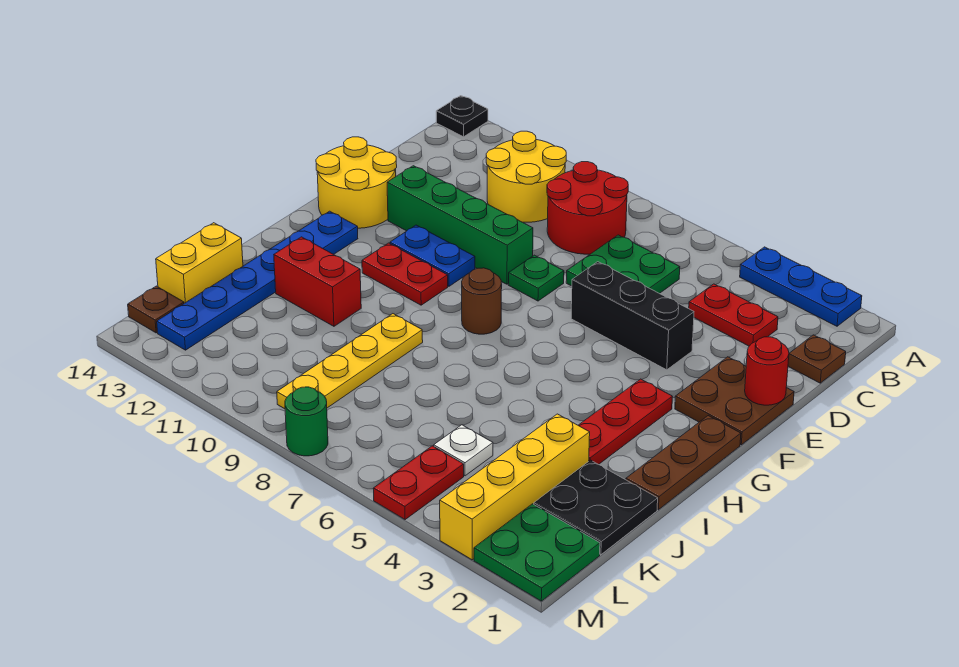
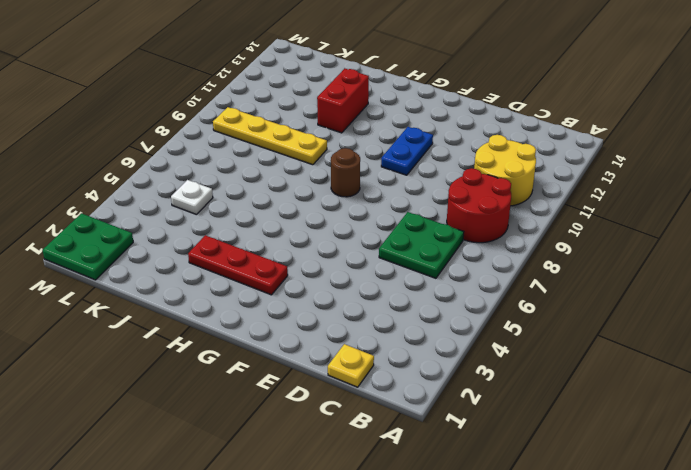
yellow 1x1 plate [328,344,374,387] -> brown 1x1 plate [788,335,846,383]
none -> blue 1x3 plate [740,247,862,326]
none -> black 1x1 plate [436,96,488,137]
none -> red 1x2 plate [689,284,778,346]

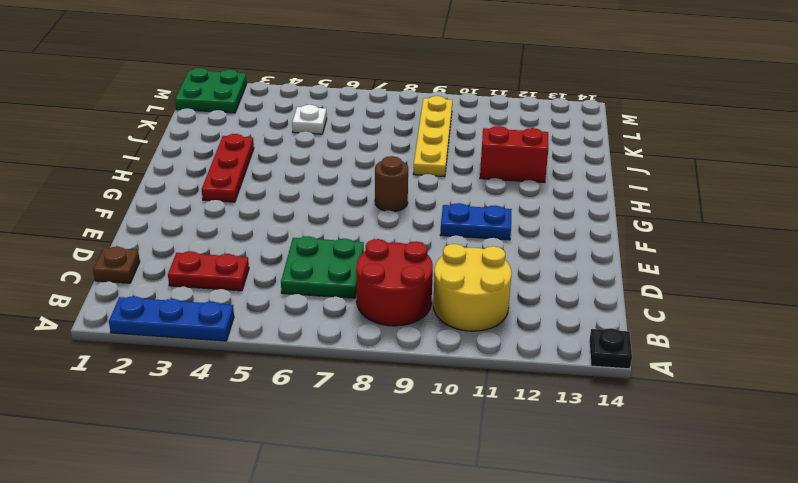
none -> brown 2x2 plate [675,357,794,445]
none -> black 1x3 brick [571,262,694,370]
none -> green 1x1 plate [509,255,564,301]

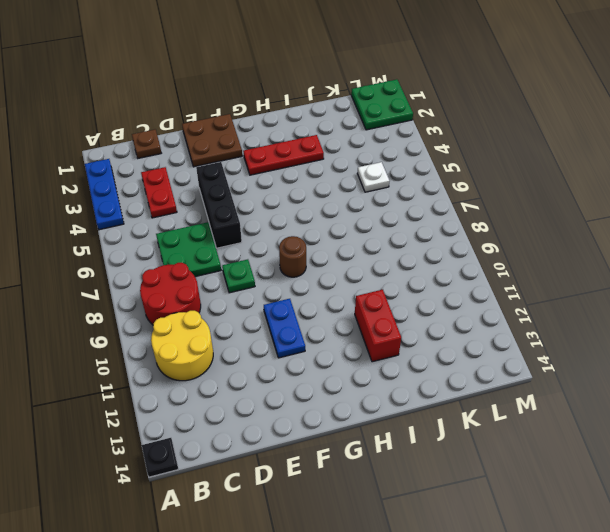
none -> green 1x4 brick [387,166,533,284]
none -> yellow 2x2 round brick [316,137,397,228]
none -> brown 1x3 plate [626,416,741,510]

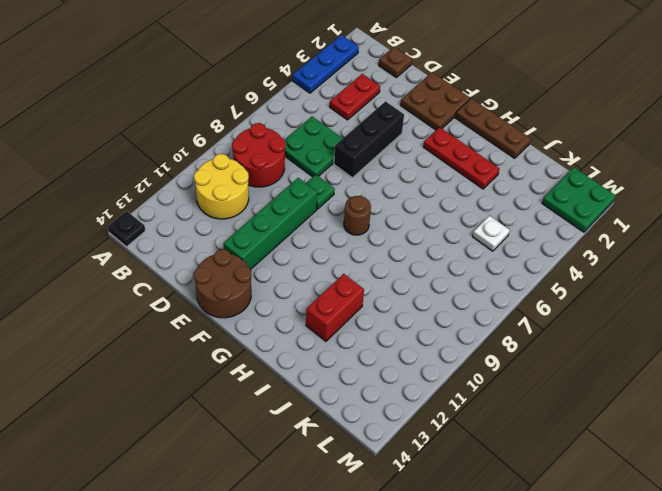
brown 2x2 round brick [194,249,251,318] -> yellow 2x2 round brick [316,137,397,228]
none -> blue 1x2 plate [390,225,475,286]
none -> red 1x2 plate [362,243,448,305]
none -> blue 1x6 plate [157,211,358,350]

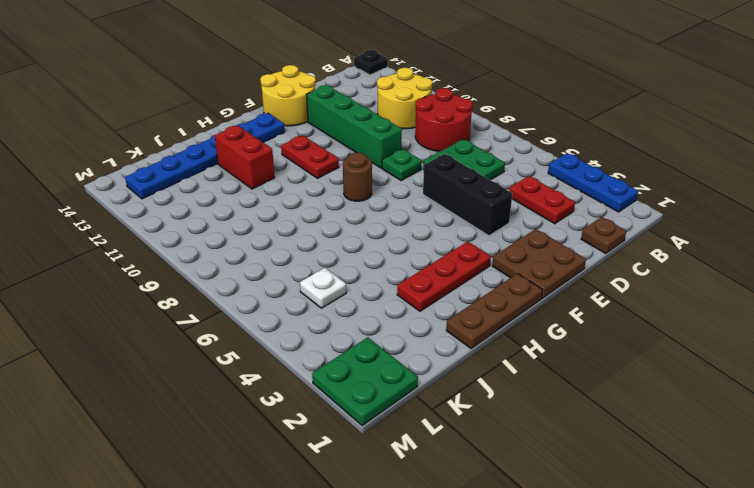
none -> blue 1x2 plate [390,225,475,286]
none -> yellow 1x4 plate [277,314,423,409]
none -> black 2x2 plate [534,460,658,555]

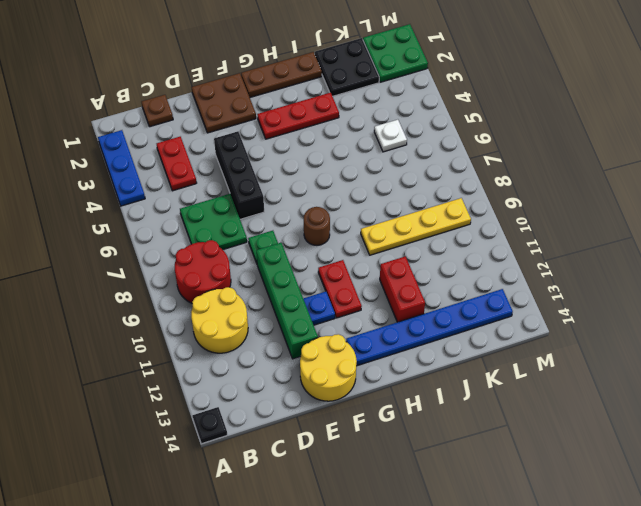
blue 1x1 plate [303,292,335,325] -> blue 1x2 plate [390,225,475,286]
none -> yellow 1x4 brick [440,414,590,560]
none -> yellow 1x2 brick [156,223,243,303]
none -> red 1x2 plate [373,446,464,520]

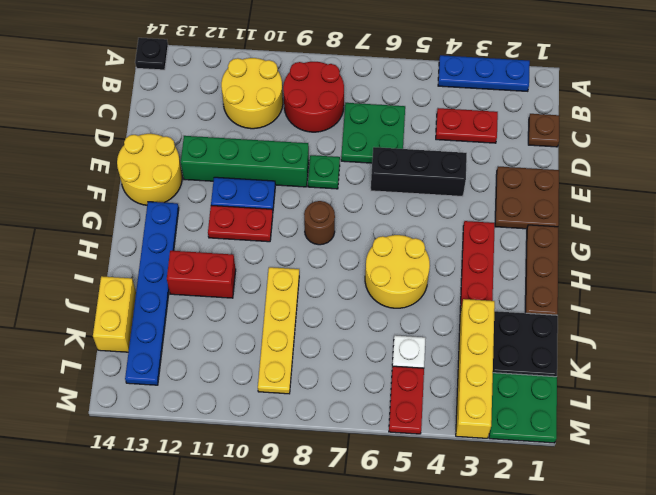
yellow 2x2 round brick [365,235,430,308] -> none
none -> brown 1x1 plate [128,286,184,333]
none -> green 1x1 round brick [285,387,328,456]
none -> red 1x1 round brick [745,337,789,405]

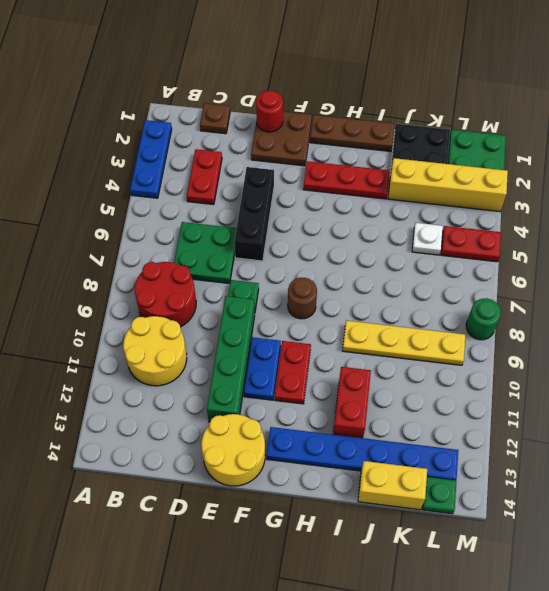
green 1x1 plate [422,477,457,514] -> brown 1x1 plate [128,286,184,333]
none -> black 1x1 plate [436,96,488,137]

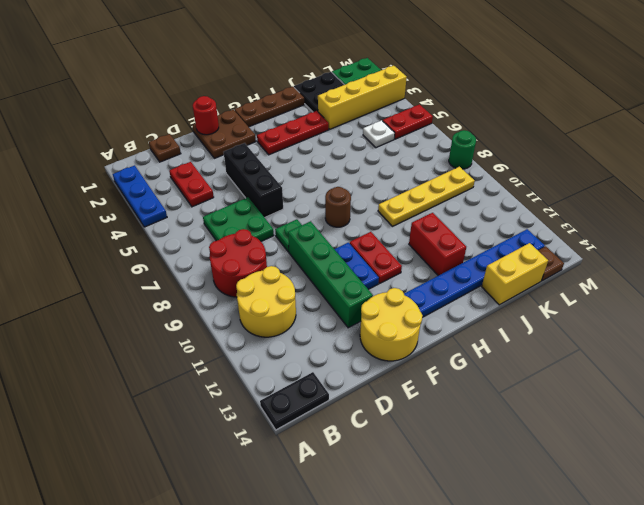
black 1x2 plate [260,372,329,430] -> black 1x1 plate [436,96,488,137]

